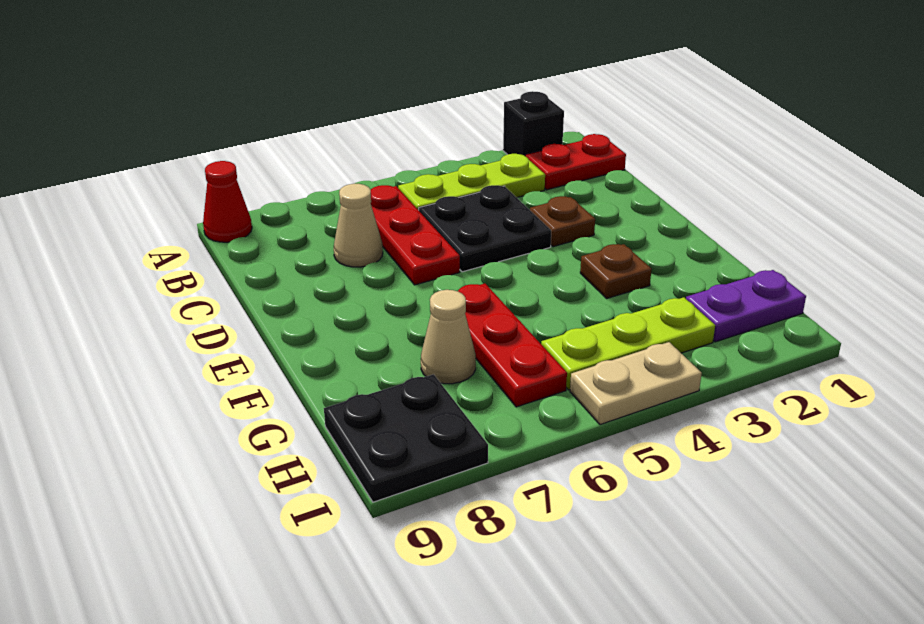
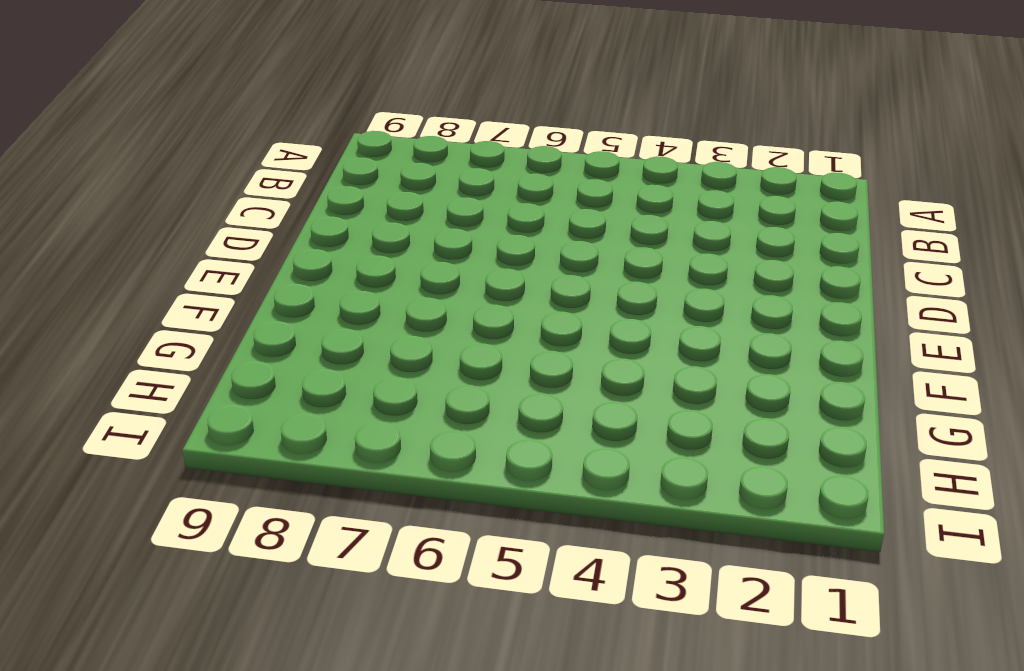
none -> black 1x1 brick [503,91,564,156]
none -> red 1x1 cone [203,161,252,242]
none -> red 1x2 plate [525,134,626,190]

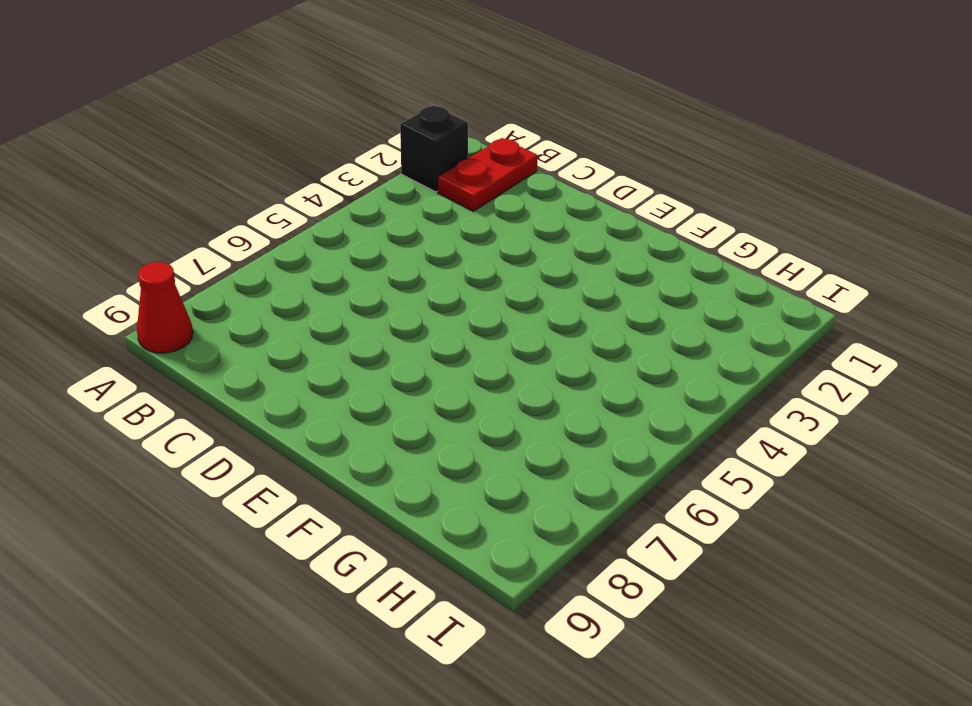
none -> lime 1x3 plate [398,154,545,210]
none -> red 1x3 plate [371,185,460,285]
none -> black 2x2 plate [419,185,551,272]

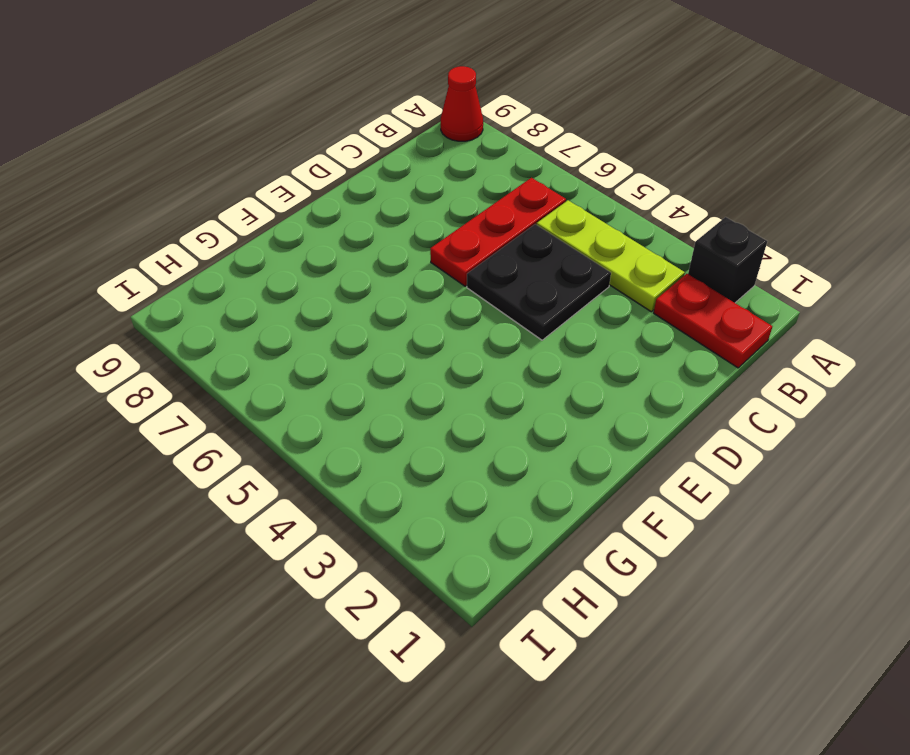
none -> tan 1x1 cone [334,184,383,267]
none -> brown 1x1 plate [530,196,595,247]
none -> brown 1x1 plate [580,244,652,298]

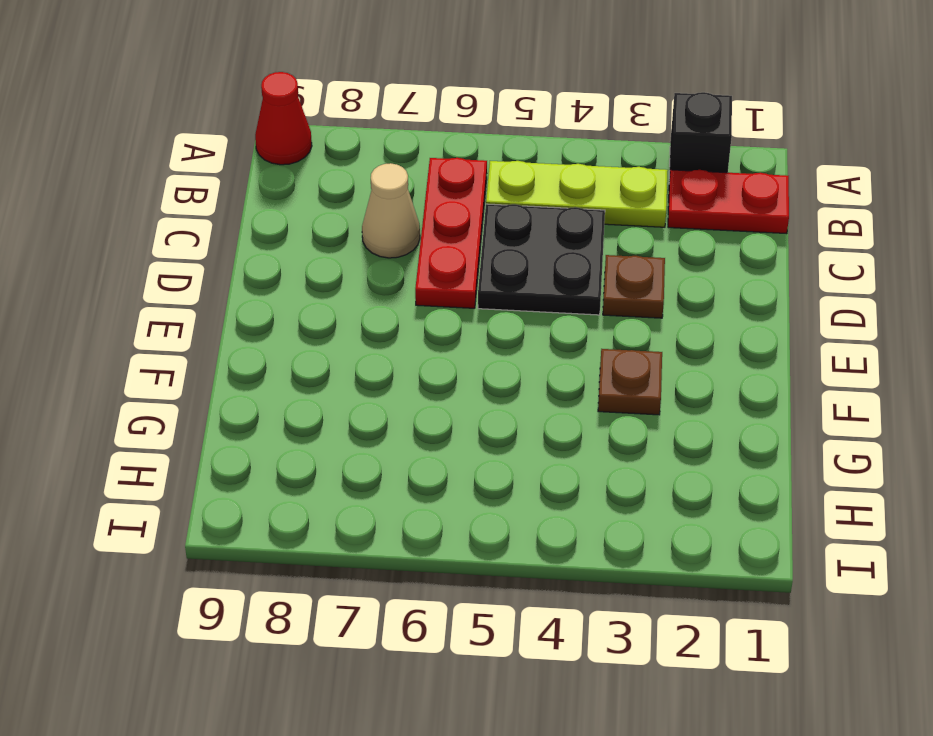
none -> red 1x3 plate [458,284,567,407]
none -> tan 1x1 cone [421,290,476,384]
none -> purple 1x2 plate [686,270,806,342]

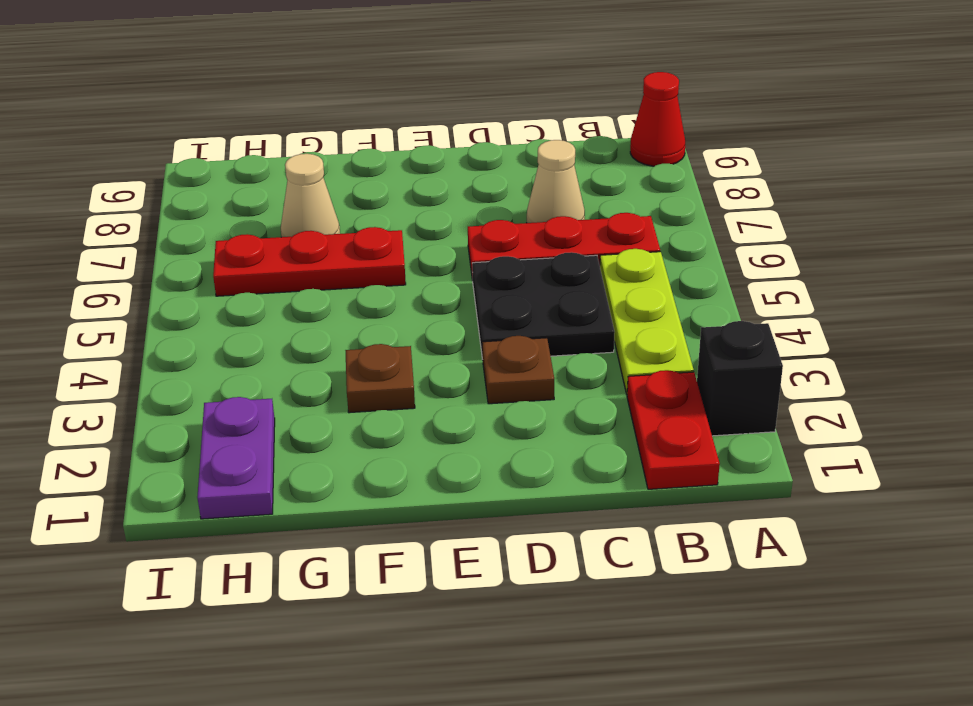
none -> lime 1x3 plate [541,297,715,390]
none -> black 2x2 plate [324,374,488,502]
none -> tan 1x2 plate [570,342,702,425]

